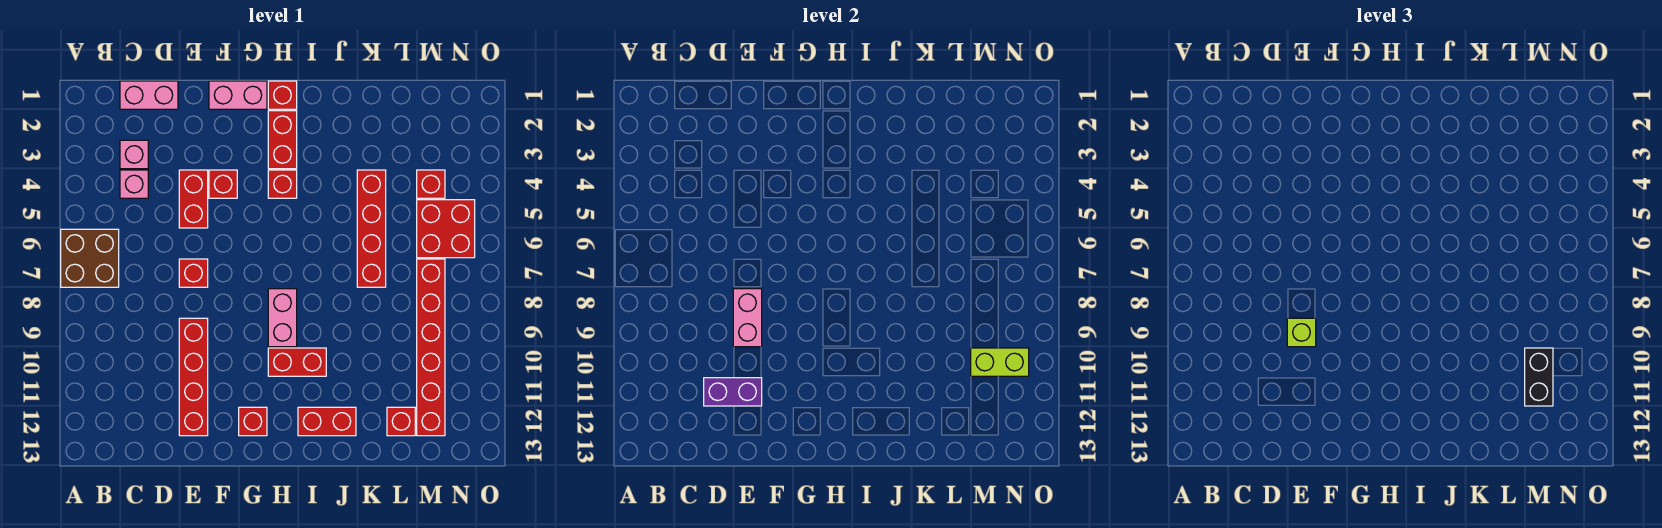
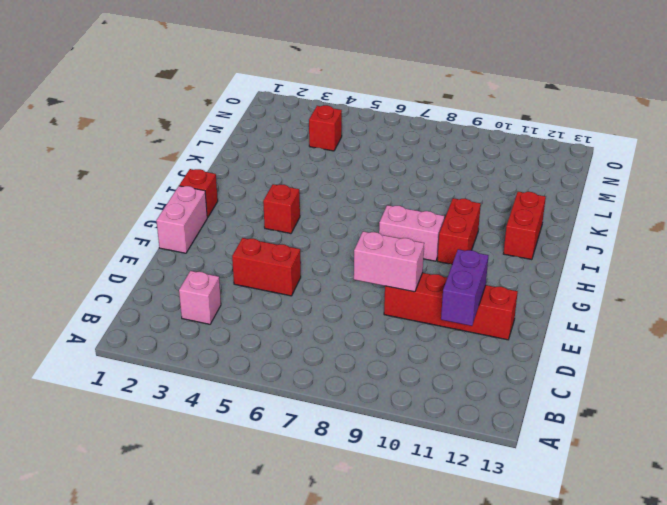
none -> brown 2x2 brick [61,229,119,287]
none -> pink 1x2 brick [120,81,178,109]
none -> pink 1x1 brick [120,170,148,198]

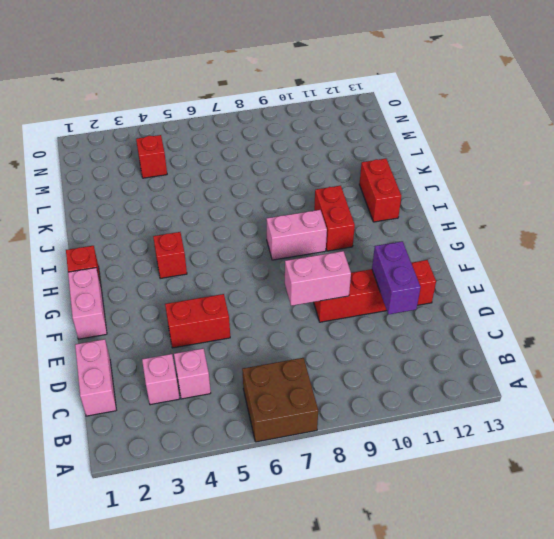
none -> red 1x1 brick [179,259,208,287]
none -> red 1x1 brick [209,170,237,198]
none -> red 1x1 brick [239,407,267,436]

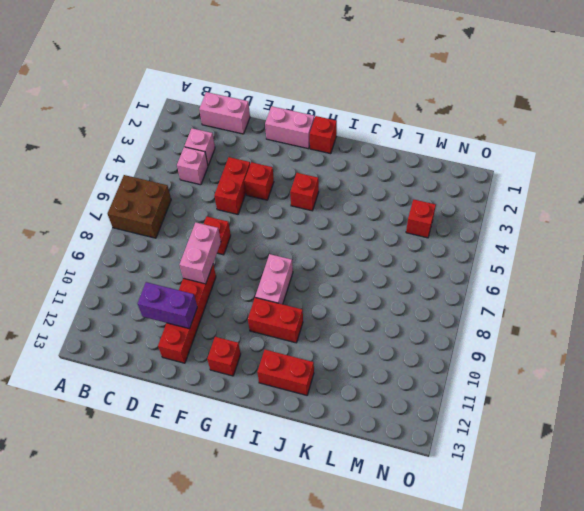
none -> red 1x2 brick [268,111,297,169]
none -> red 1x4 brick [357,170,386,287]
none -> red 1x1 brick [387,407,415,436]

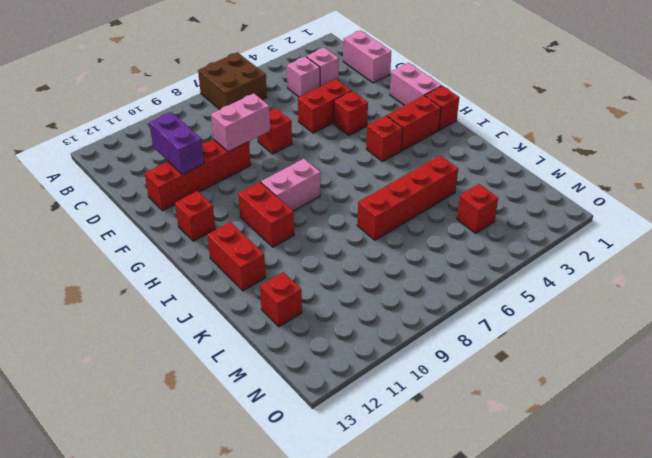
none -> red 2x2 brick [417,200,475,258]
none -> red 1x6 brick [417,259,445,436]
none -> lime 1x2 brick [971,348,1029,376]

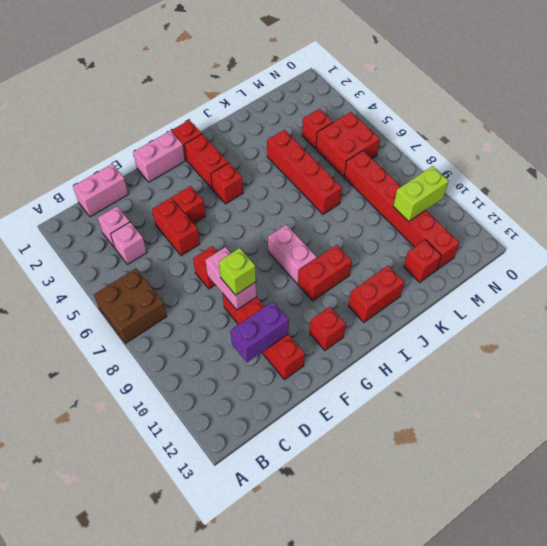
none -> black 1x2 brick [1525,348,1553,406]

